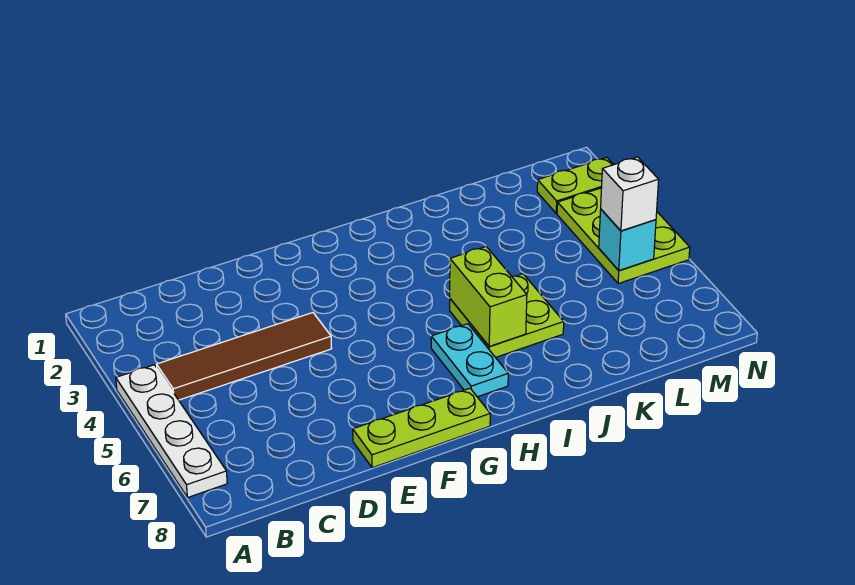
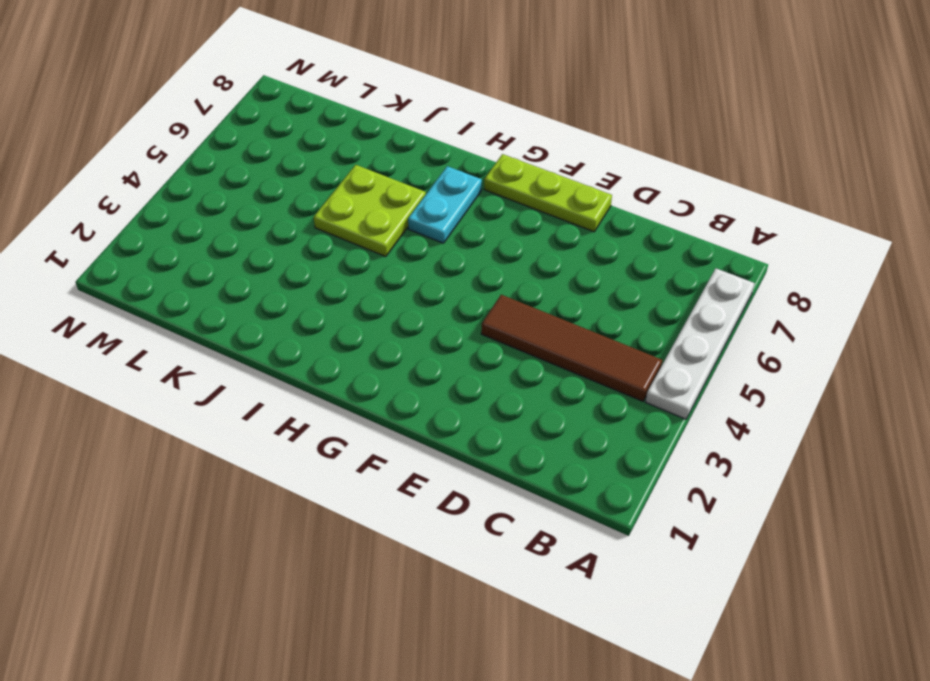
none -> lime 1x2 plate [537,157,614,213]
none -> lime 2x3 plate [557,188,690,284]

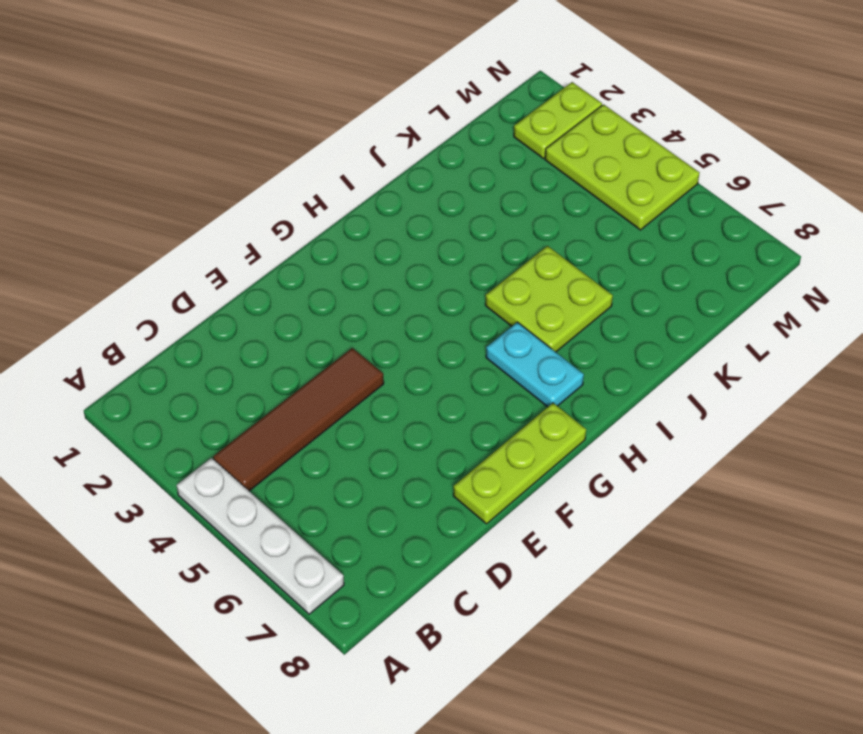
none -> lime 1x2 brick [450,247,527,347]
none -> cyan 1x1 brick [599,210,656,270]

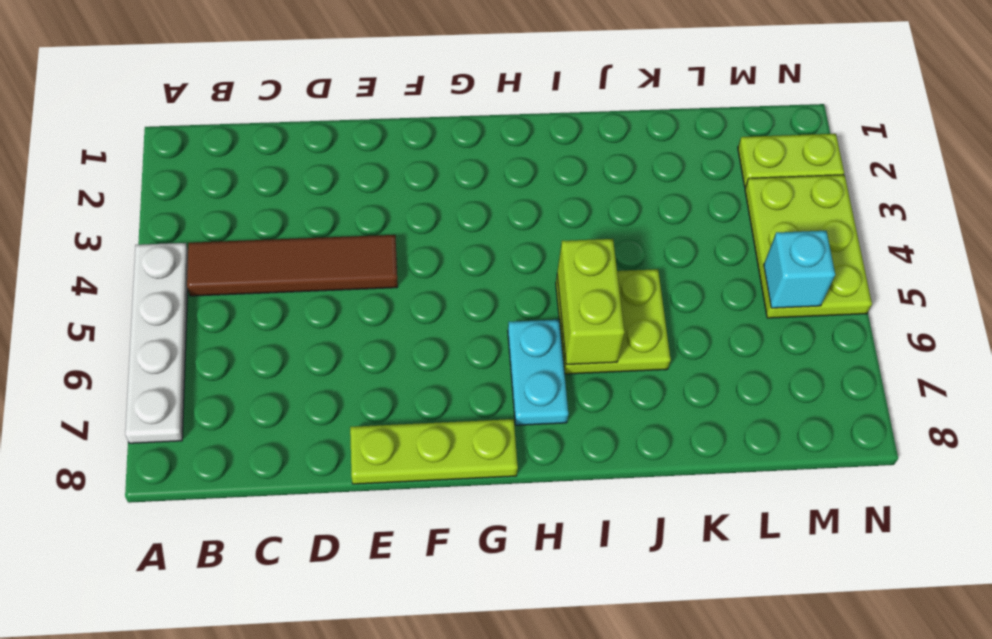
none -> white 1x1 brick [601,157,659,231]

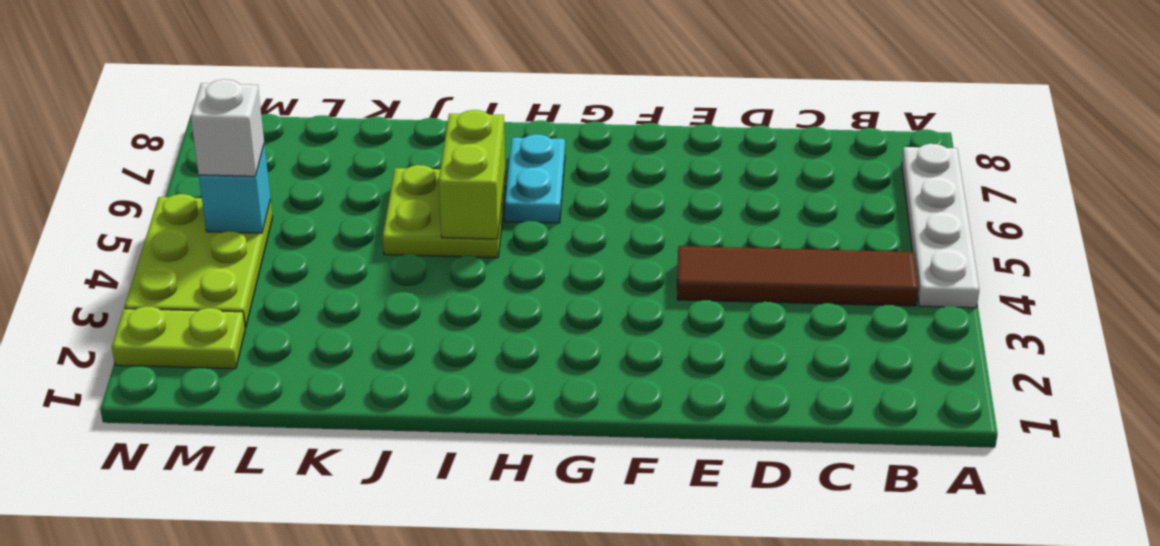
none -> lime 1x3 plate [353,388,490,468]

